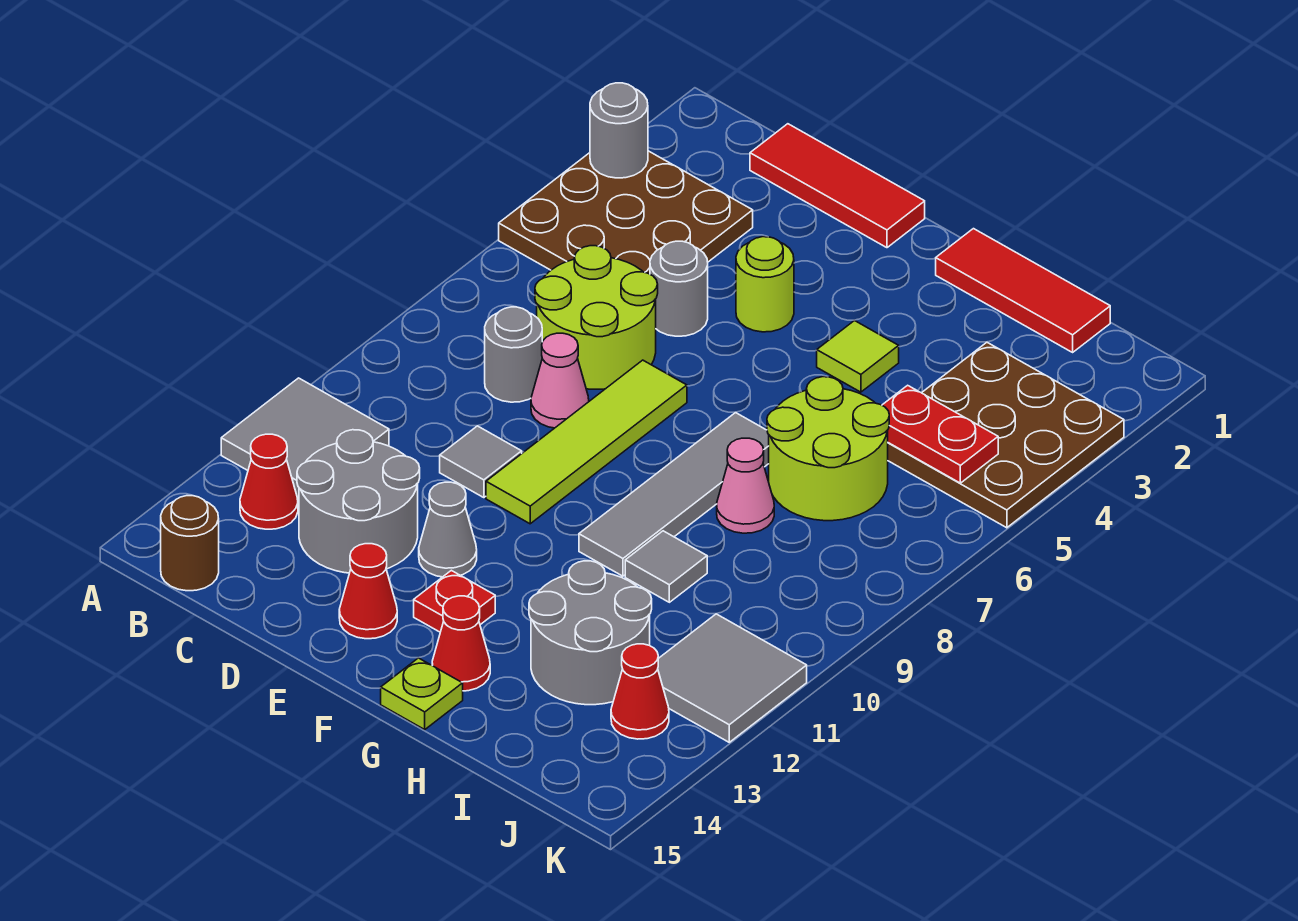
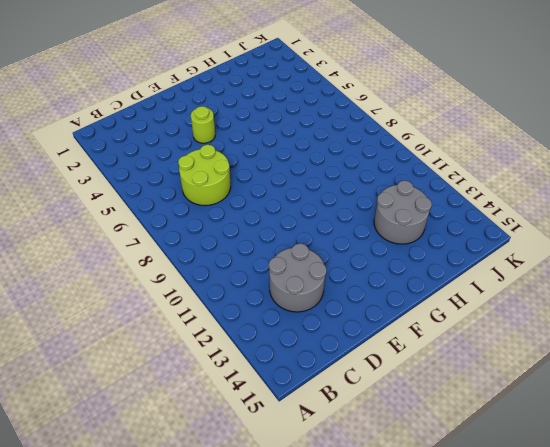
none -> brown 3x3 plate [499,151,753,274]
none -> grey 2x2 tile [221,378,389,499]
none -> red 1x1 cone [240,434,298,529]
none -> brown 1x1 round brick [161,496,219,591]

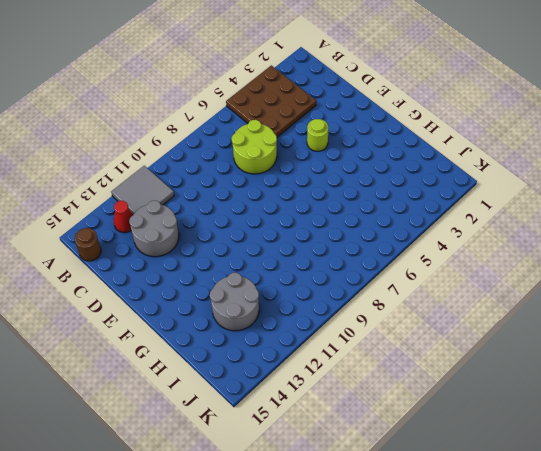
none -> red 1x3 tile [750,124,925,248]
none -> grey 1x1 round brick [485,307,542,402]
none -> grey 1x1 round brick [650,241,708,336]
none -> pink 1x1 cone [531,333,589,428]

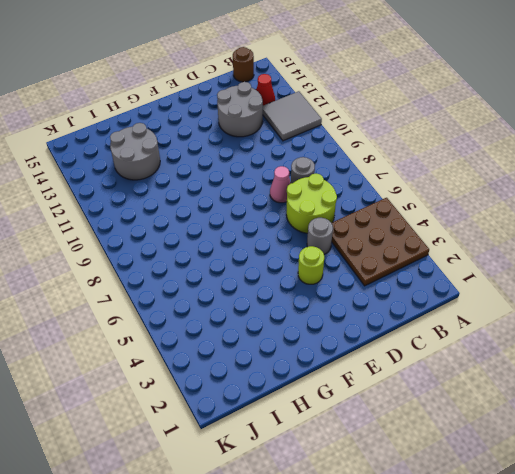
none -> red 1x3 tile [750,124,925,248]
none -> grey 1x1 tile [440,426,522,498]
none -> lime 1x4 tile [486,360,687,524]
none -> grey 1x1 cone [419,482,477,577]

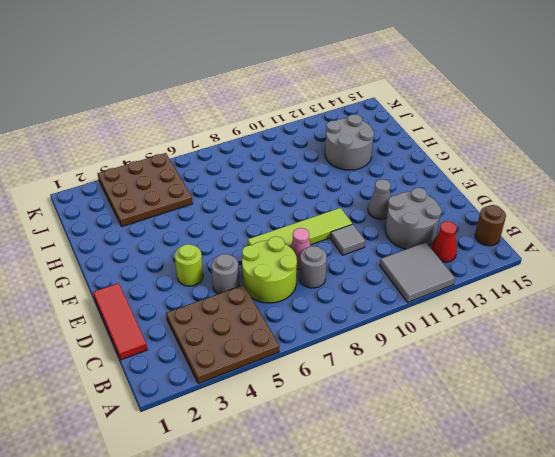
none -> red 1x1 cone [339,544,397,639]
none -> red 1x1 plate [414,570,495,632]
none -> red 1x3 tile [936,229,1110,352]
none -> lime 1x1 tile [817,320,899,392]

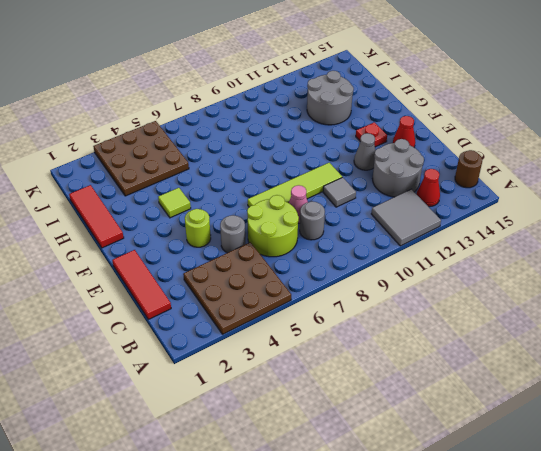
none -> grey 1x4 tile [579,412,769,576]
none -> red 1x1 cone [432,596,490,691]
none -> lime 1x1 plate [381,658,463,729]
none -> lime 2x2 round brick [767,377,889,521]

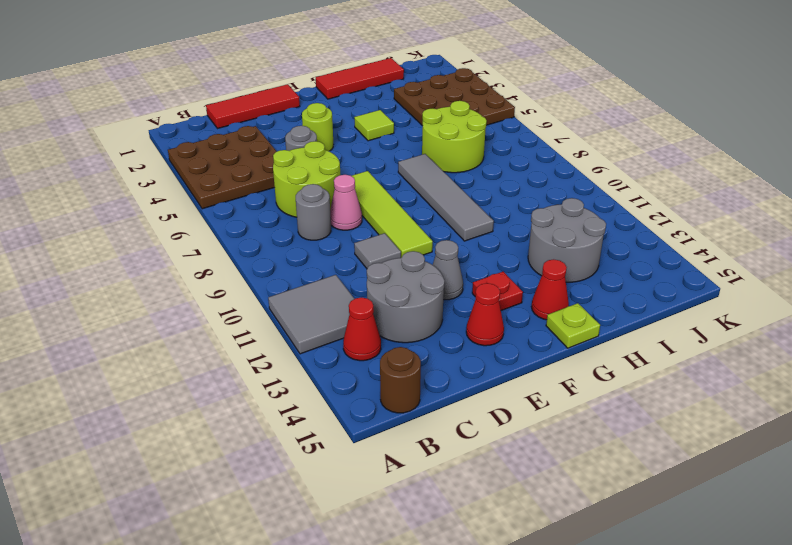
none -> pink 1x1 cone [717,438,774,533]
none -> grey 1x1 tile [625,531,707,602]
none -> grey 2x2 tile [658,614,807,742]
none -> red 1x1 cone [611,644,669,739]

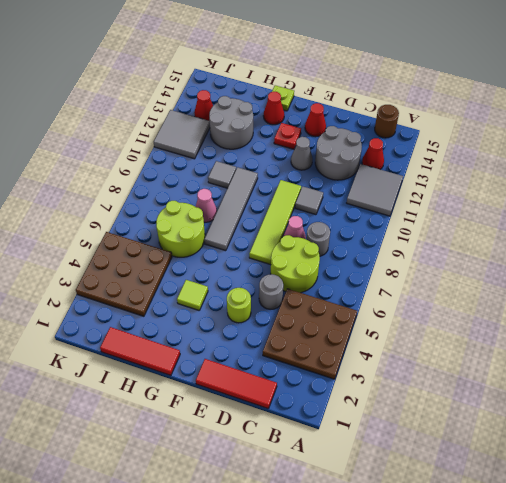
none -> grey 1x1 round brick [590,83,648,178]
none -> red 1x2 plate [882,385,998,483]

